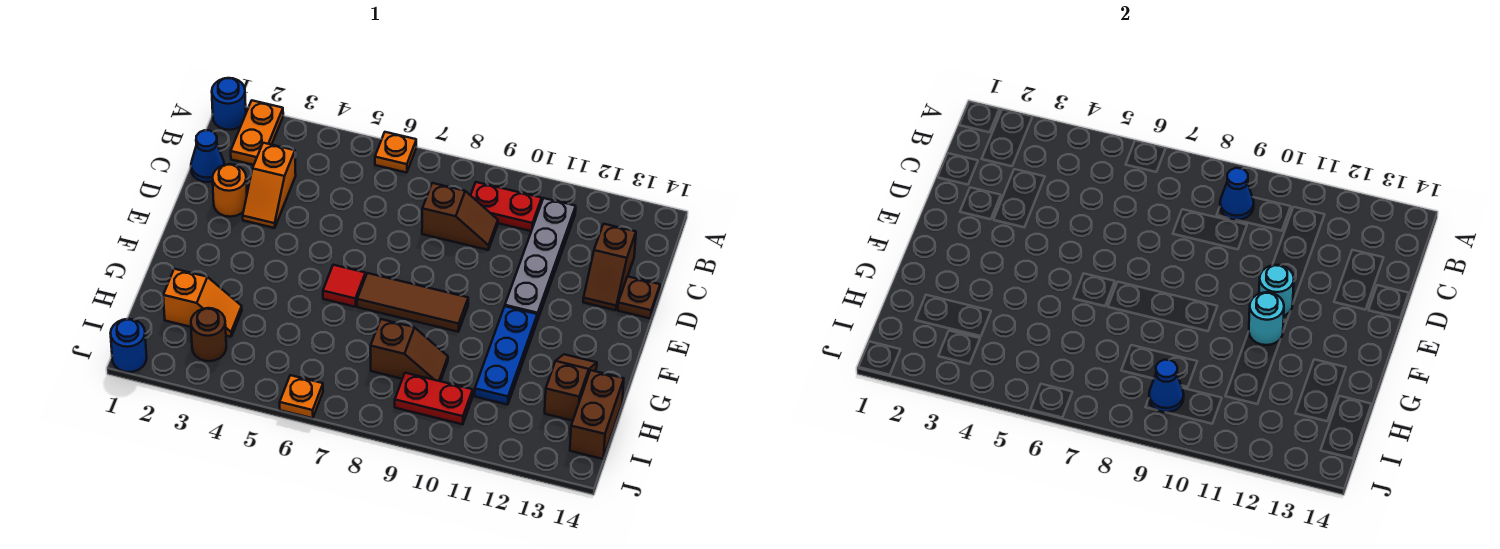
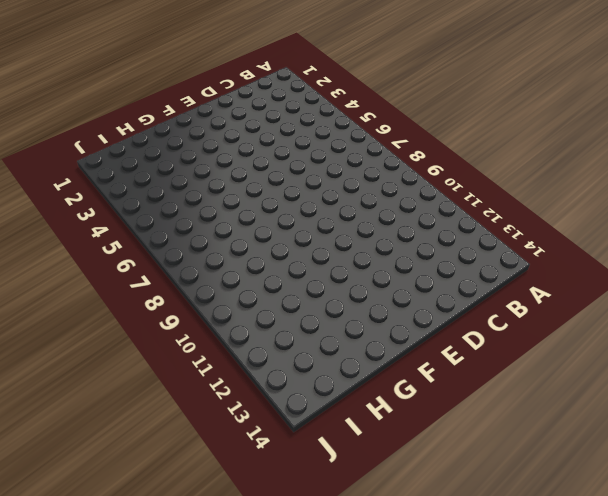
none -> blue 1x1 round brick [212,78,246,130]
none -> orange 1x2 plate [231,101,283,165]
none -> orange 1x1 plate [375,132,416,173]

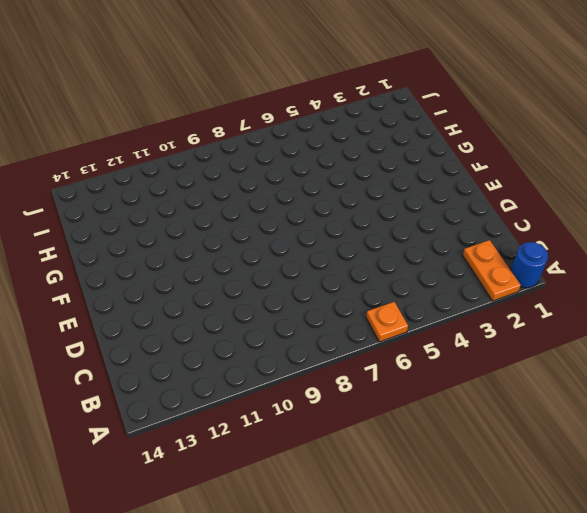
none -> red 1x2 plate [471,182,542,231]
none -> grey 1x4 plate [505,198,576,321]
none -> blue 1x1 cone [191,130,224,182]

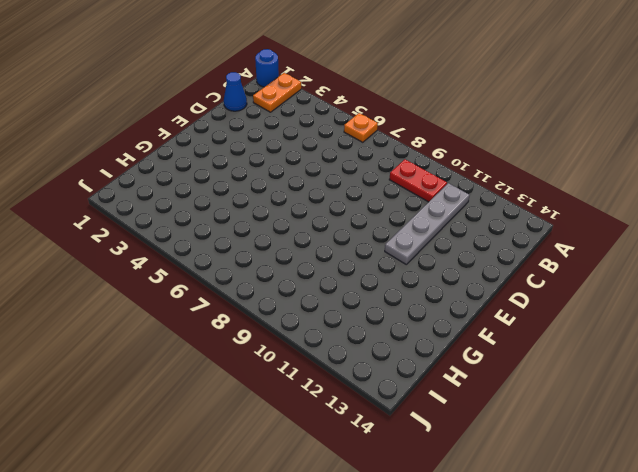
none -> orange 1x2 slope [243,143,296,228]
none -> brown 1x2 slope [422,183,498,250]
none -> brown 1x2 slope [583,224,636,310]

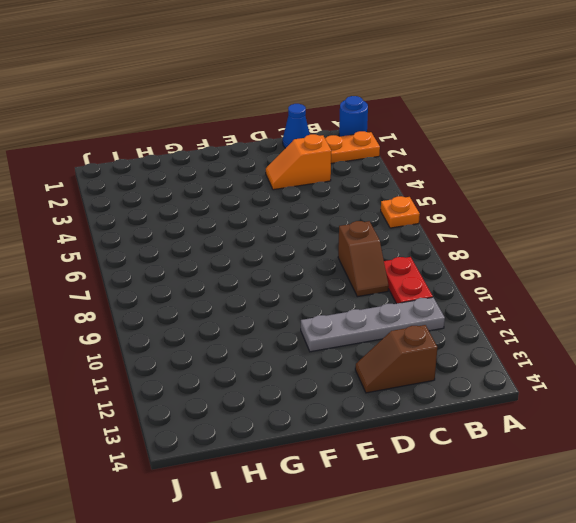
none -> orange 1x1 round brick [213,164,247,217]
none -> brown 1x1 plate [618,276,660,319]
none -> red 1x1 tile [323,265,365,307]

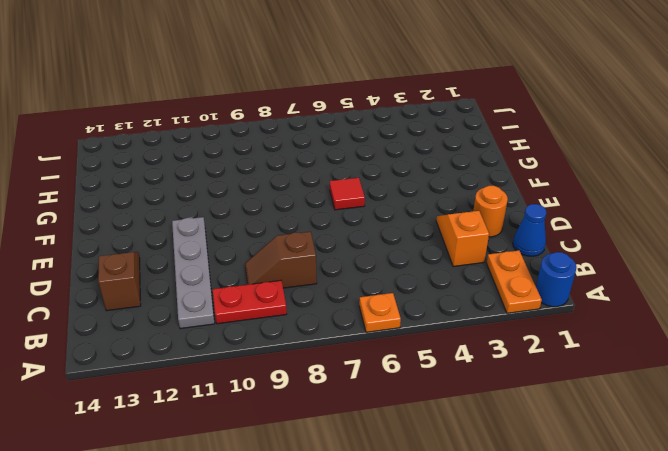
none -> brown 1x1 plate [618,276,660,319]
none -> brown 1x3 tile [357,273,468,332]
none -> blue 1x3 plate [475,306,537,405]

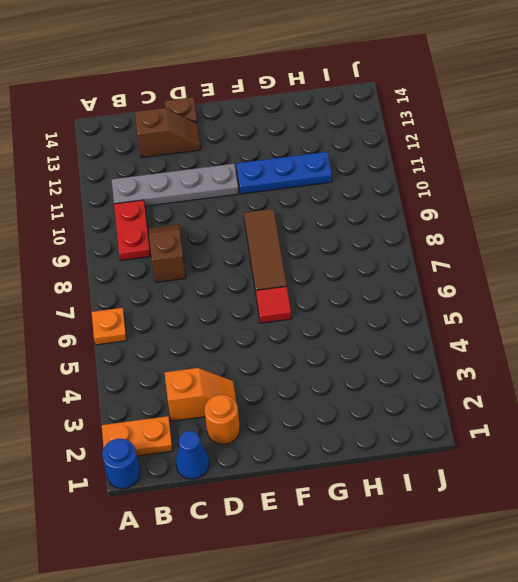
none -> brown 1x2 slope [545,354,597,421]
none -> orange 1x2 slope [163,269,242,337]
none -> brown 1x2 slope [371,319,448,381]

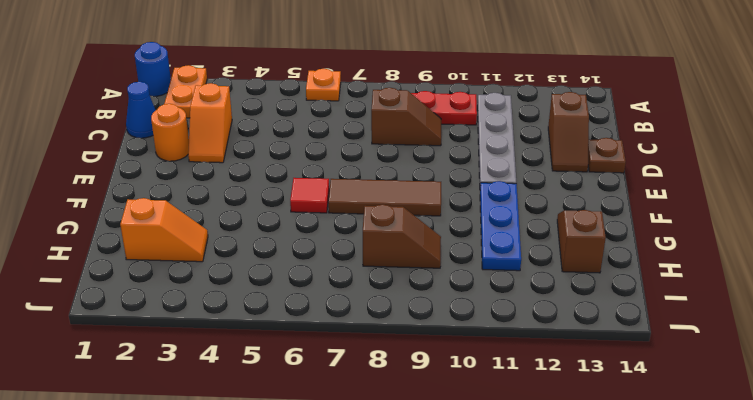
none -> brown 1x2 brick [570,370,624,459]
none -> brown 1x1 round brick [191,308,226,361]
none -> red 1x2 plate [395,373,473,424]

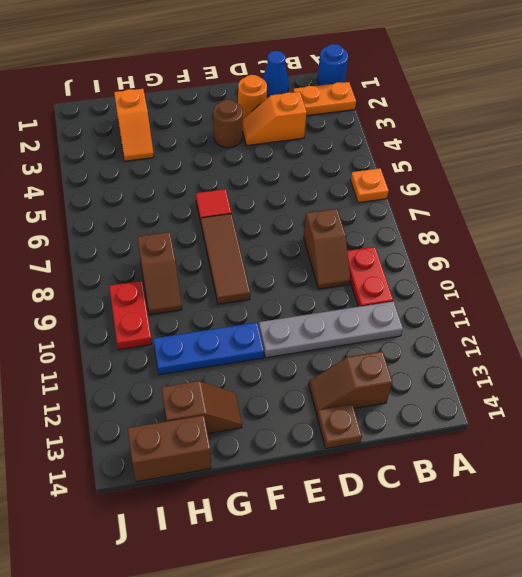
brown 1x1 round brick [213,100,243,148] -> brown 1x1 round brick moved to [191,308,226,361]
none -> blue 1x1 round brick [110,319,147,372]
none -> orange 1x1 plate [280,375,323,418]
none -> blue 1x1 cone [1220,168,1254,220]

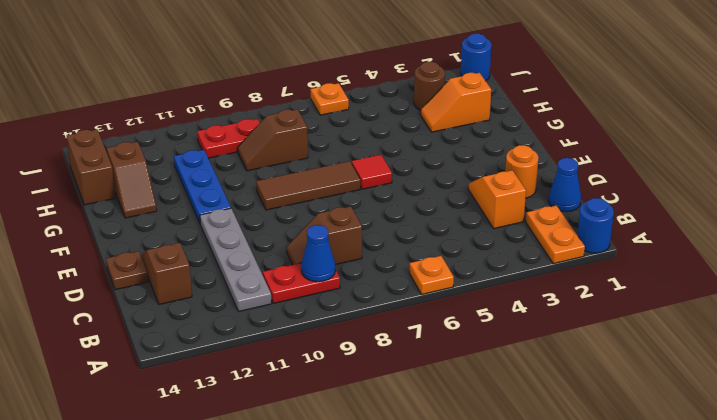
none -> cyan 1x1 round brick [1259,265,1294,316]
none -> cyan 1x1 round brick [1249,292,1284,345]
none -> blue 1x1 cone [1149,360,1184,412]

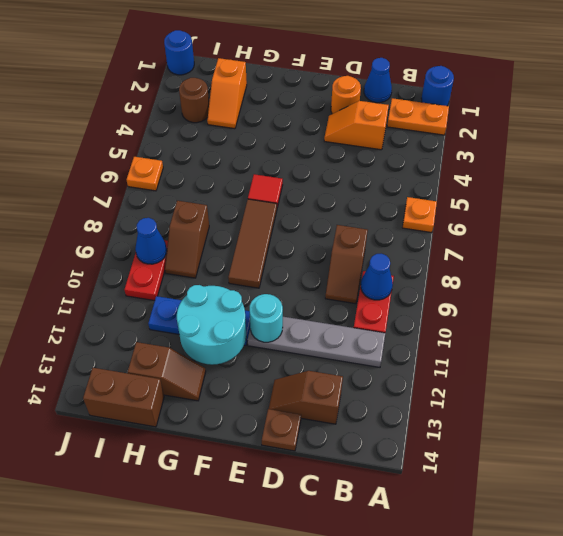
cyan 2x2 round brick [177,285,246,365] -> cyan 1x1 round brick [1249,292,1284,345]

